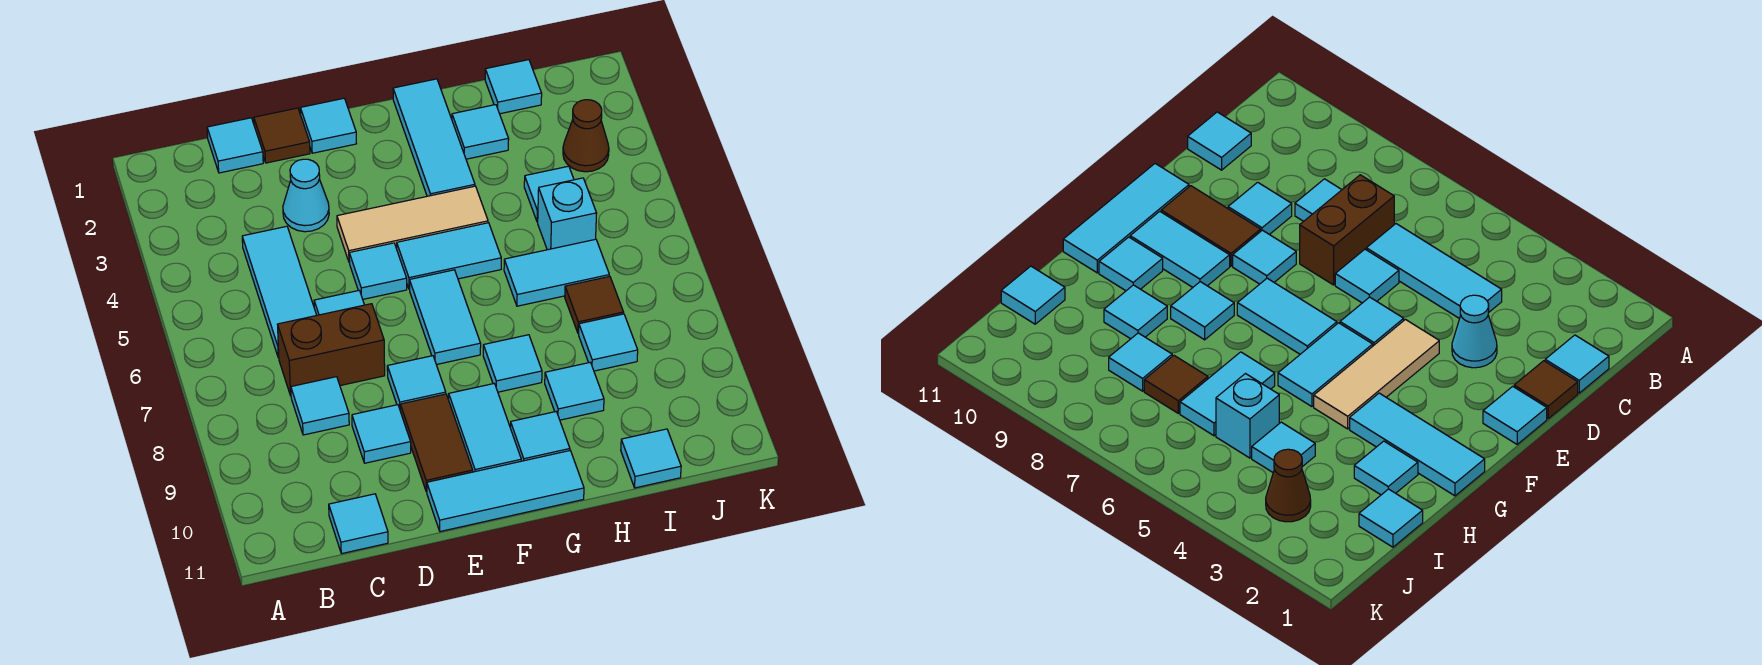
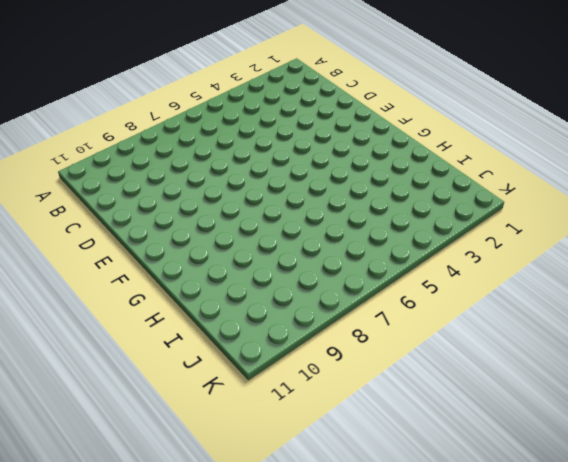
none -> cyan 1x1 tile [207,118,263,173]
none -> cyan 1x3 tile [242,226,317,358]
none -> brown 1x2 brick [278,304,385,396]
none -> cyan 1x1 tile [291,377,349,435]

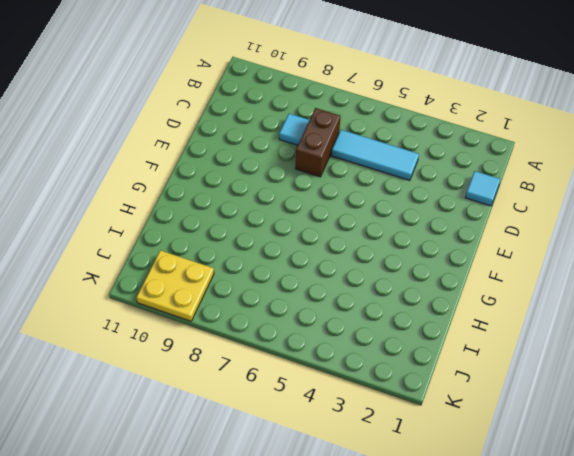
yellow 2x2 plate [137,250,214,321] -> none
none -> cyan 1x1 tile [329,494,388,554]
none -> brown 1x1 tile [254,108,310,163]
none -> cyan 1x1 cone [283,159,329,232]
none -> cyan 1x1 tile [314,290,364,315]

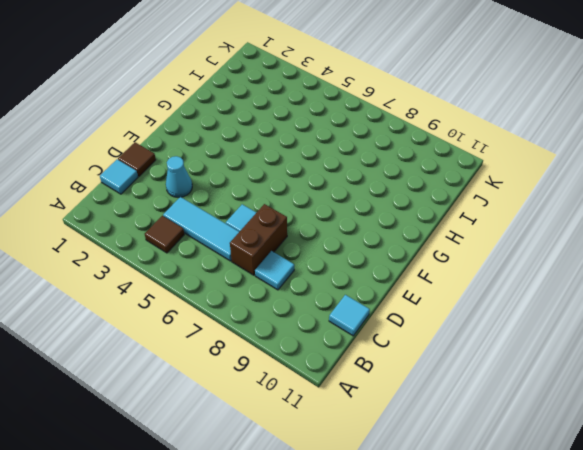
brown 1x1 tile [145,216,184,253] -> brown 1x1 tile moved to [565,276,624,334]
none -> cyan 1x1 tile [352,405,411,463]
none -> cyan 1x1 tile [300,98,356,153]
none -> tan 1x3 tile [337,186,488,262]
none -> cyan 1x1 tile [349,243,407,299]

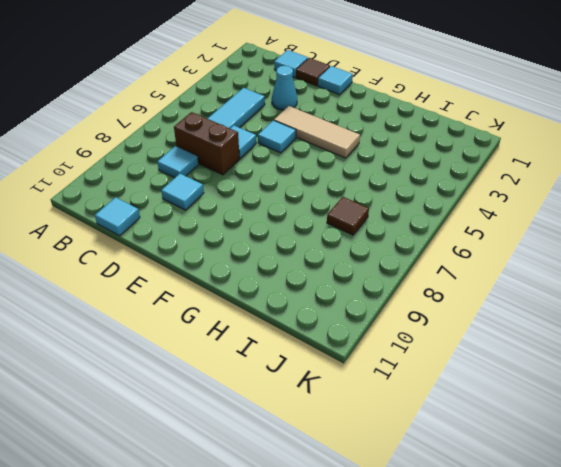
none -> cyan 1x1 tile [387,356,446,409]
none -> brown 1x2 tile [400,394,473,492]
none -> cyan 1x3 tile [427,451,584,532]
none -> cyan 1x2 tile [397,223,501,289]

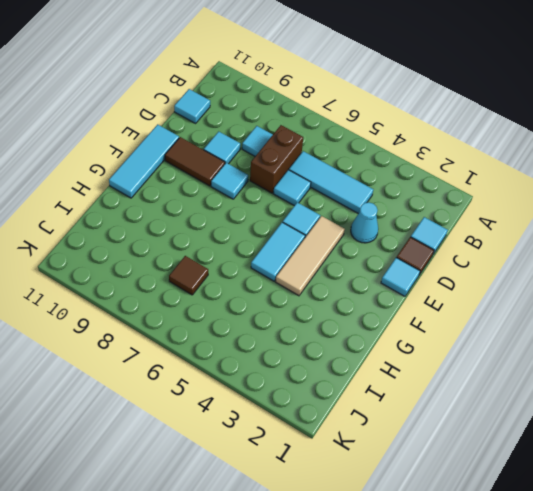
none -> cyan 1x2 tile [410,270,481,365]
none -> cyan 1x2 tile [449,384,521,472]
none -> cyan 1x3 tile [393,79,475,196]
none -> cyan 1x1 tile [483,335,542,392]

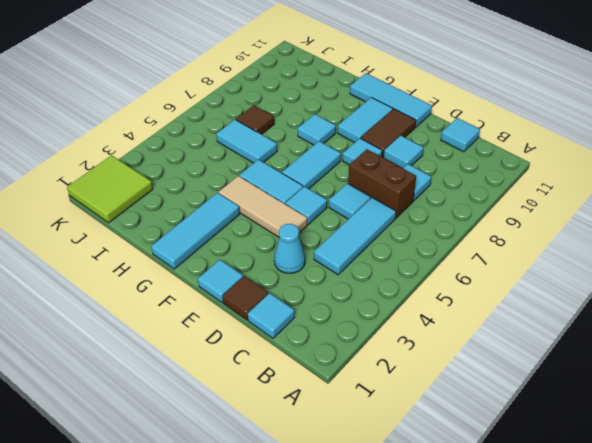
lime 2x2 tile [67,155,153,223] -> none
none -> cyan 1x1 tile [510,412,570,461]
none -> cyan 1x1 tile [452,105,509,159]
none -> cyan 1x1 tile [545,363,604,420]
none -> cyan 1x1 tile [485,60,542,114]

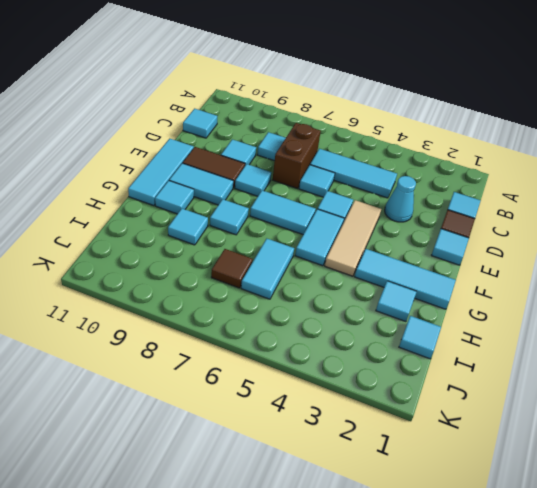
none -> cyan 1x1 tile [524,166,574,222]
none -> cyan 1x1 brick [538,178,597,250]
none -> cyan 1x1 tile [579,314,638,371]
none -> cyan 1x1 tile [621,429,681,488]

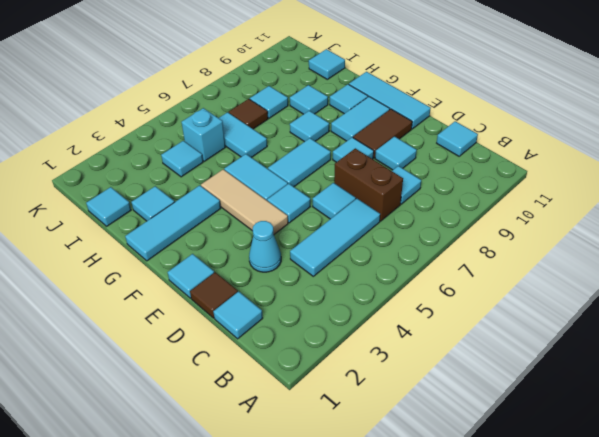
none -> brown 1x1 cone [563,100,609,172]

